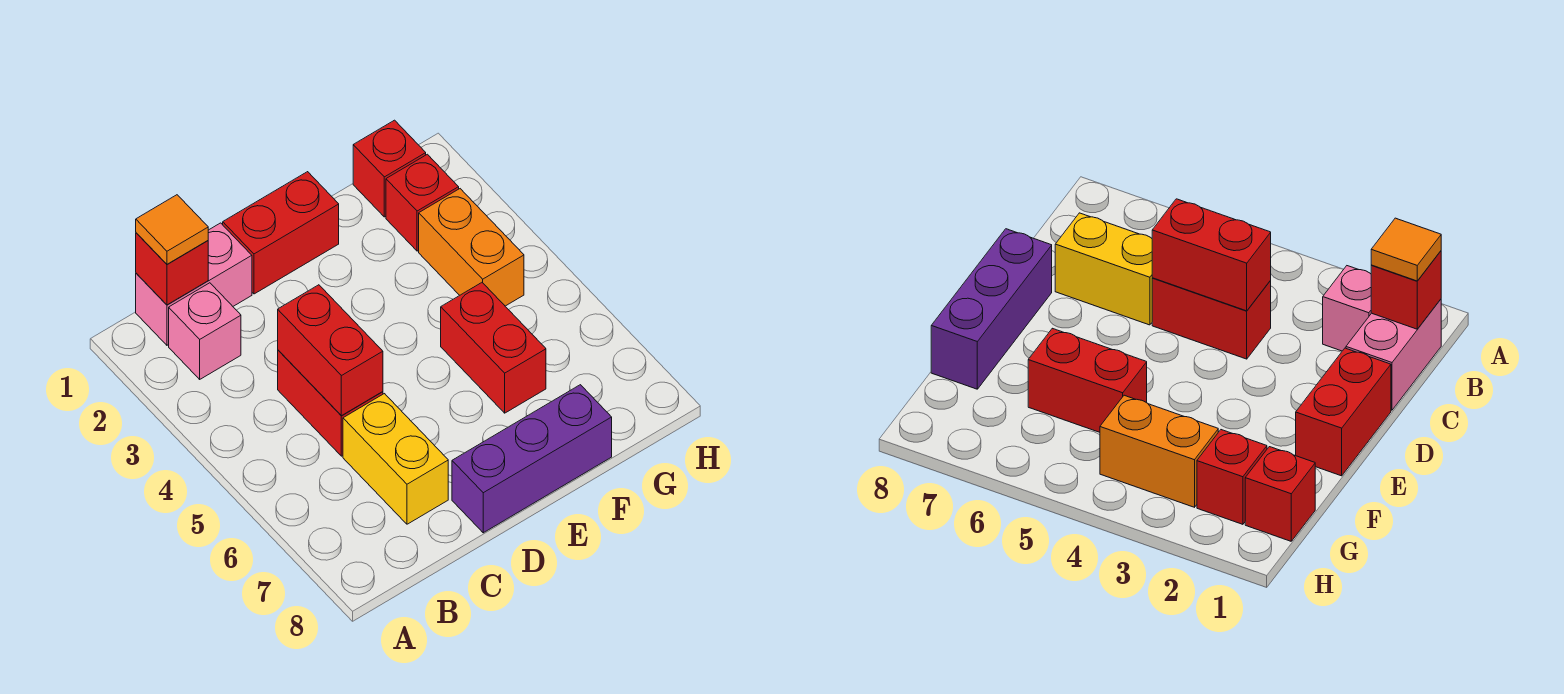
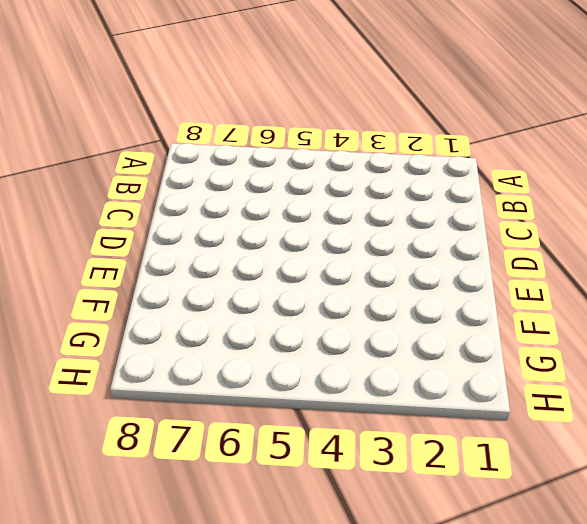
none -> pink 1x2 brick [136,223,252,345]
none -> pink 1x1 brick [169,283,241,379]
none -> red 1x2 brick [278,350,383,456]

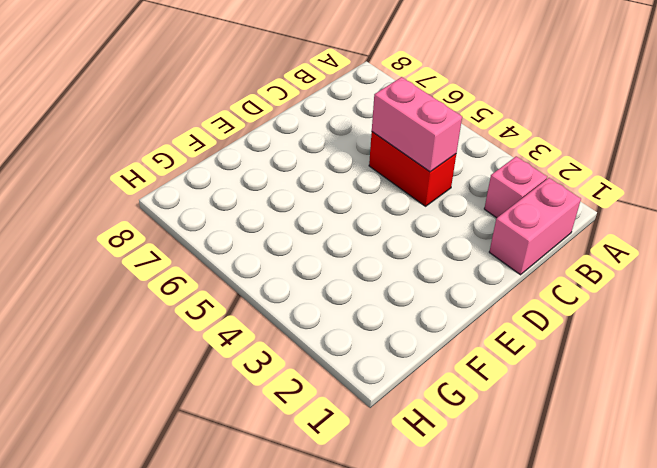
pink 1x2 brick [372,77,462,172] -> red 1x2 brick [278,285,383,416]
none -> yellow 1x2 brick [343,394,448,524]
none -> red 1x2 brick [223,172,339,294]
none -> purple 1x3 brick [452,385,612,533]

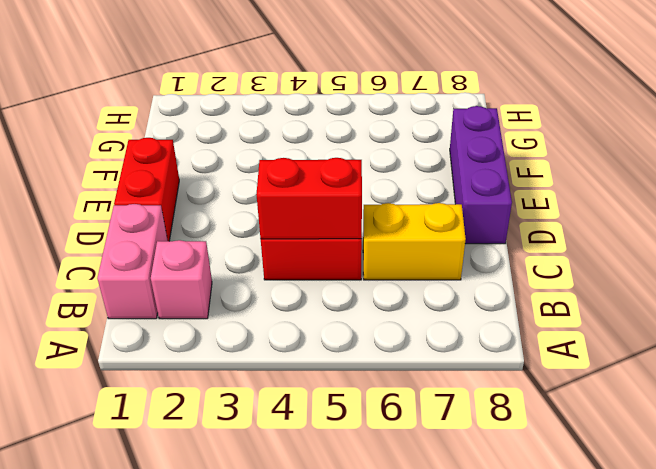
none -> red 1x2 brick [441,283,546,413]
none -> red 1x1 brick [353,120,426,217]
none -> red 1x1 brick [386,154,459,251]

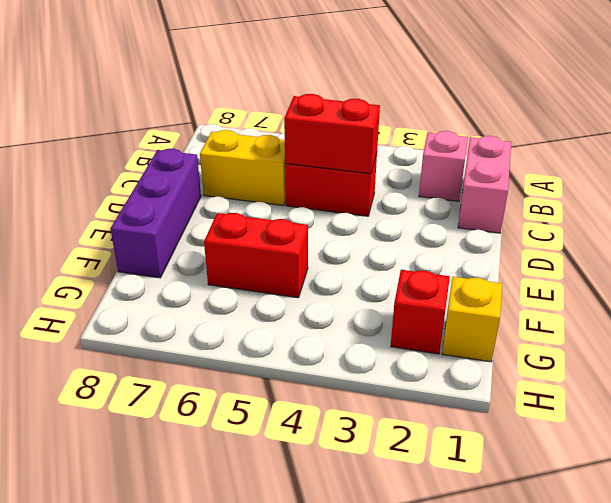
yellow 1x1 brick [442,277,502,362] -> red 1x1 brick [353,120,426,217]
none -> red 1x2 brick [223,172,339,294]
none -> orange 1x2 brick [419,189,524,306]
none -> red 1x1 brick [136,233,208,305]

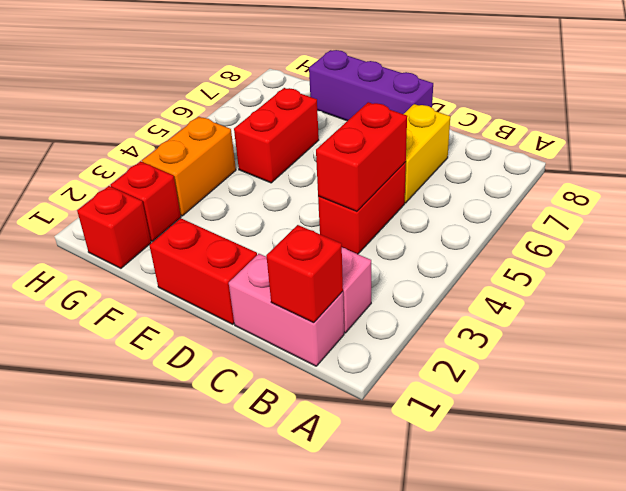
none -> orange 1x1 tile [136,195,208,264]

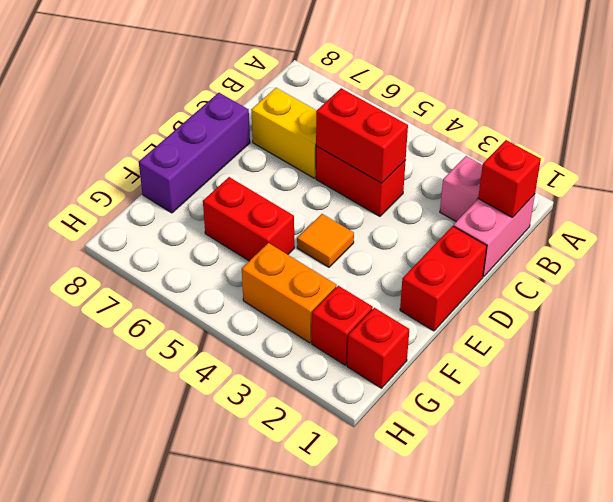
orange 1x1 tile [297,214,354,267] -> orange 1x1 tile moved to [136,195,208,264]

